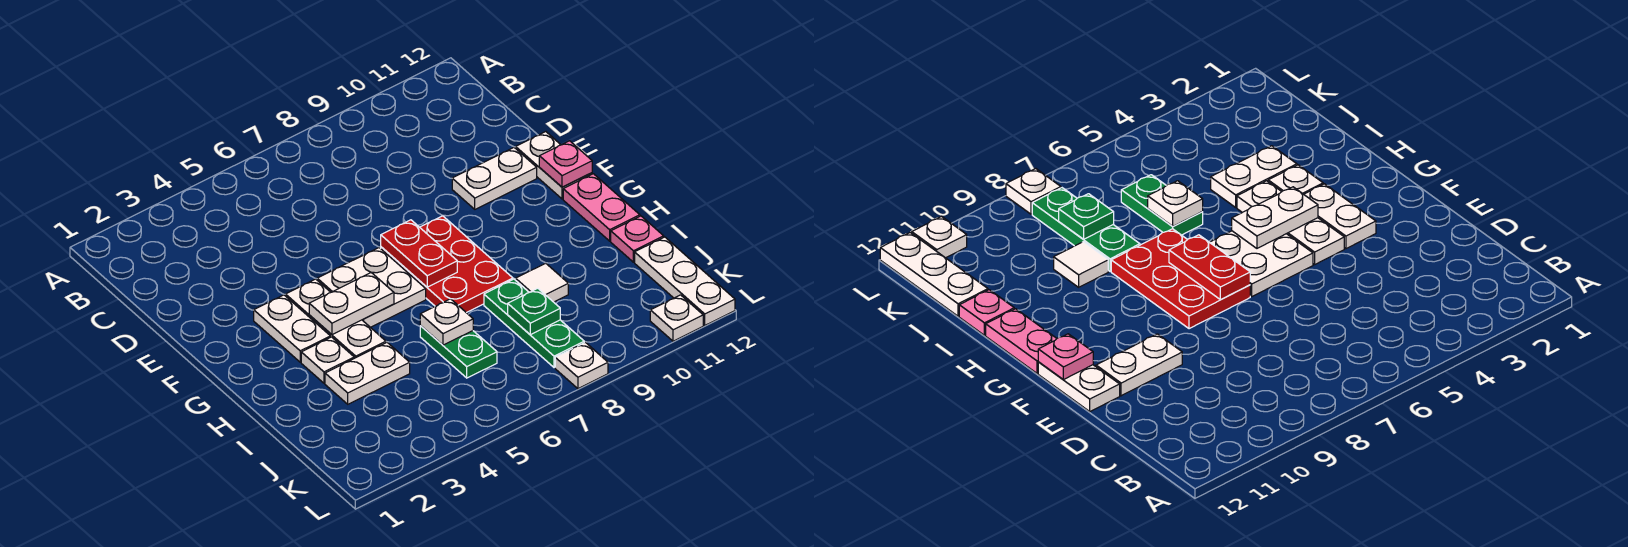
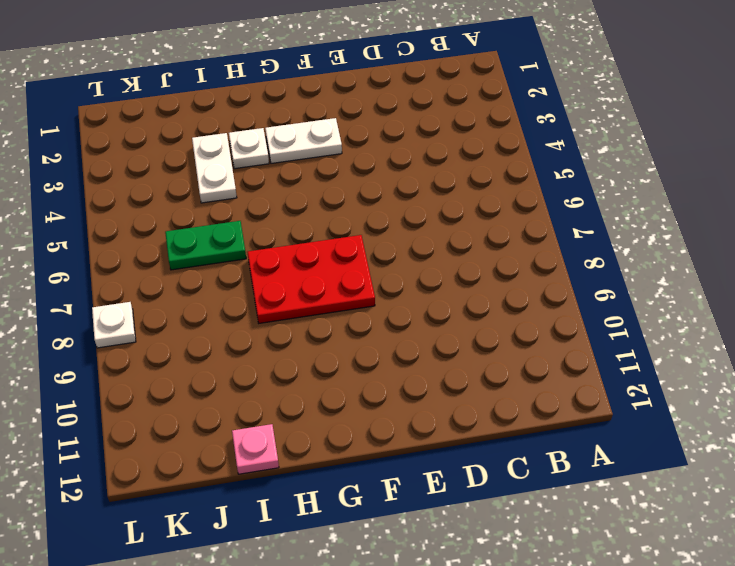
none -> white 1x2 plate [452,148,537,209]
none -> white 1x2 plate [516,132,592,199]
none -> white 1x3 plate [286,279,386,358]

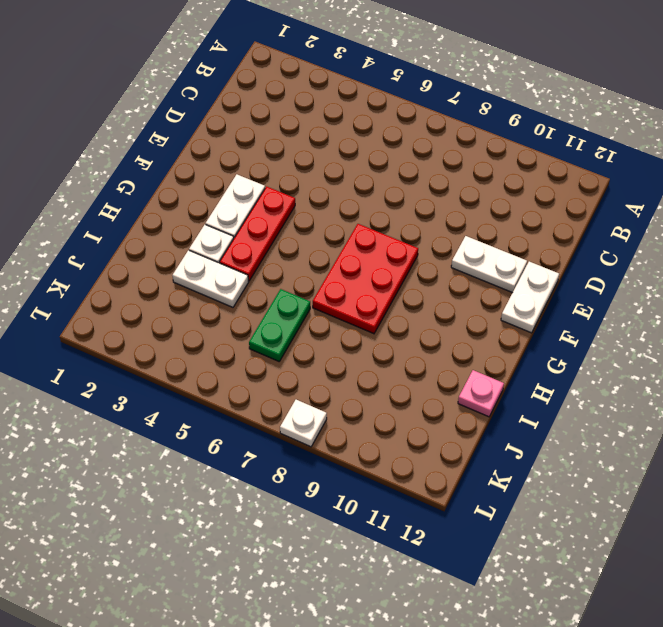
red 1x3 plate [220,186,295,281] -> white 1x3 plate [286,279,386,358]
none -> white 2x2 plate [317,248,426,327]
none -> pink 1x2 plate [563,174,640,241]
none -> green 1x3 plate [484,279,584,368]

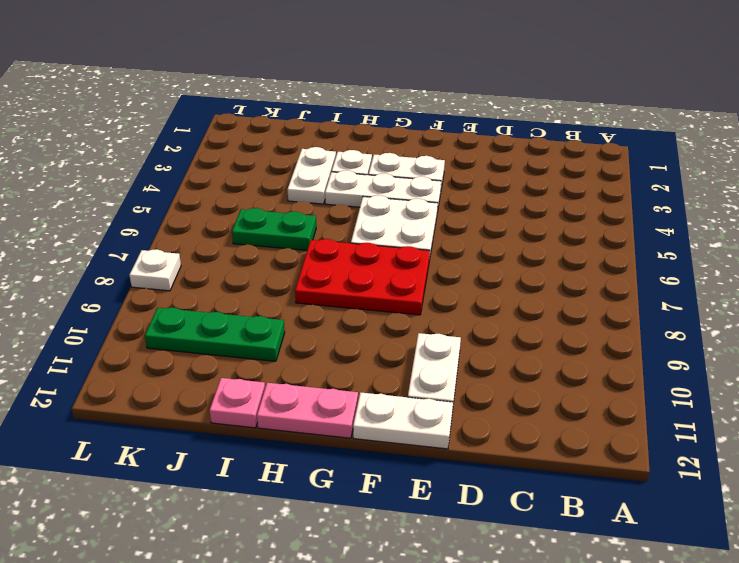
green 1x3 plate [145,308,285,361] -> green 1x3 plate moved to [484,279,584,368]
none -> white 1x1 tile [516,263,568,302]
none -> white 1x3 plate [635,237,735,325]
none -> white 1x1 plate [650,295,703,341]

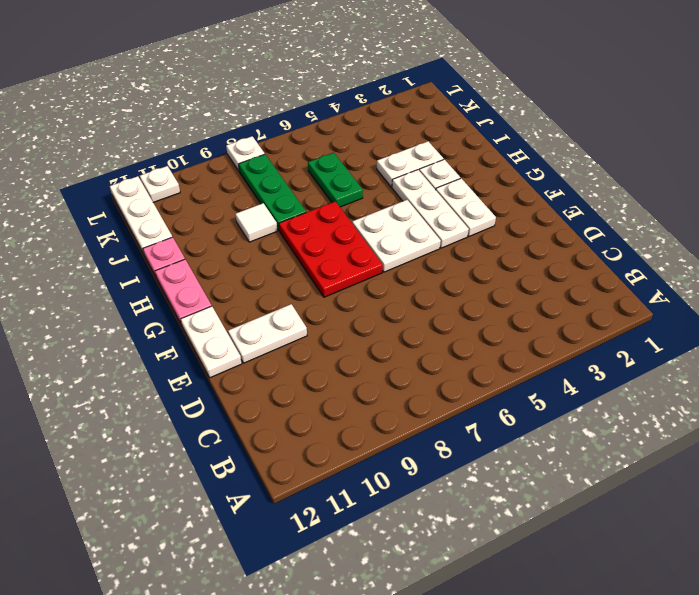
none -> red 1x2 plate [381,220,457,287]
none -> pink 1x1 plate [539,141,592,187]
none -> white 1x2 plate [309,273,394,335]

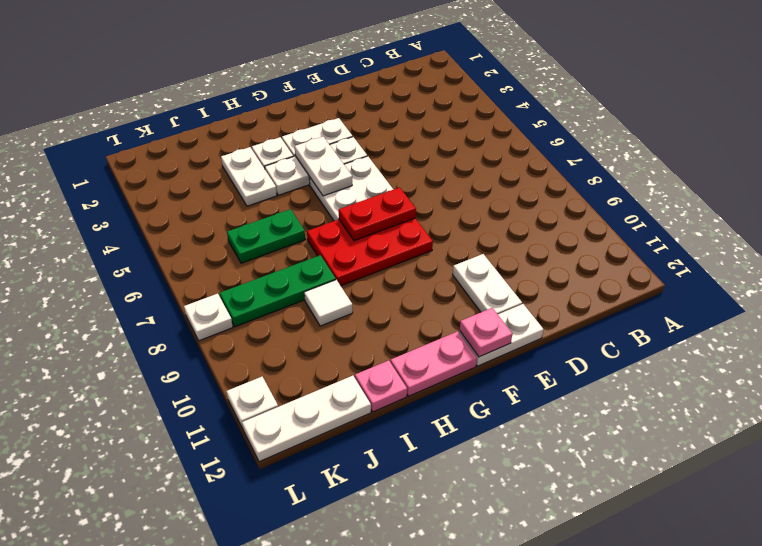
none -> white 1x1 plate [420,299,473,345]
none -> green 1x1 plate [508,288,560,335]

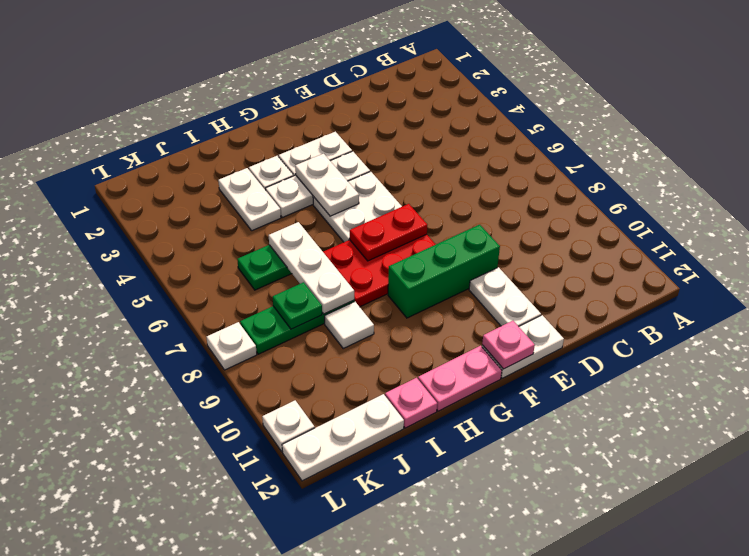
green 1x3 brick [388,225,500,318] -> none
white 1x3 plate [269,222,354,314] -> white 1x1 plate [420,299,473,345]

